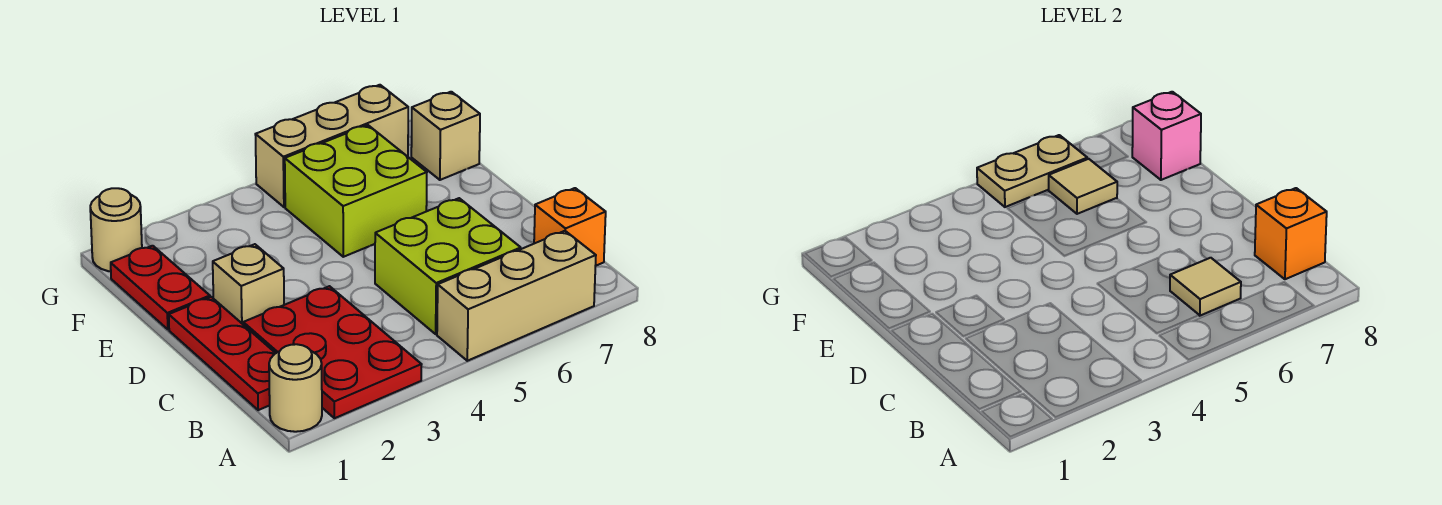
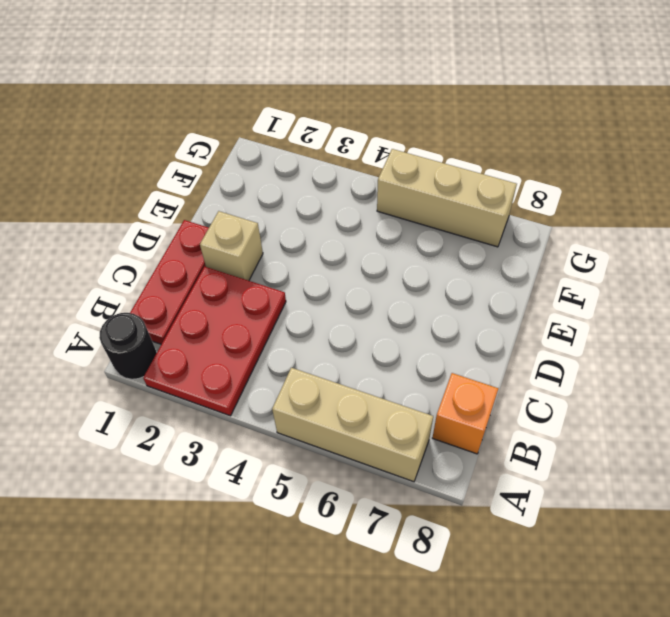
black 1x1 round brick [99,313,157,379] -> tan 1x1 round brick [269,344,322,432]
none -> lime 2x2 brick [375,198,521,334]
none -> red 1x2 plate [111,246,210,329]
none -> lime 2x2 brick [285,125,427,257]

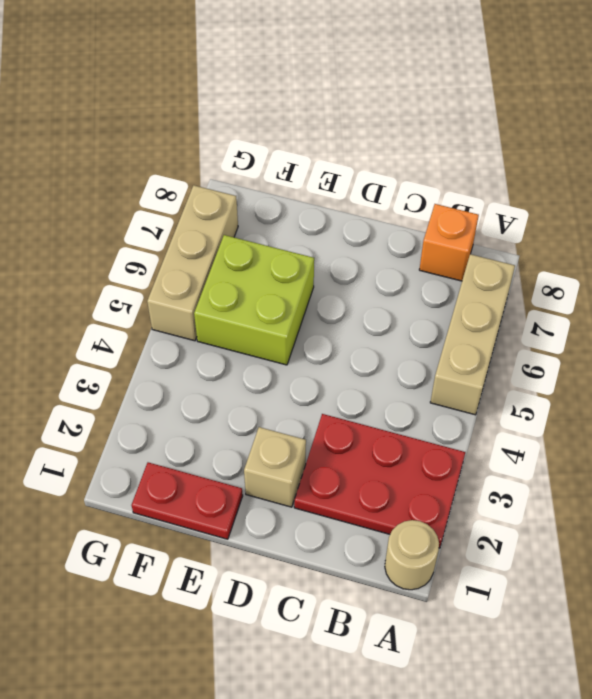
none -> red 1x3 plate [169,297,276,410]
none -> lime 2x2 brick [375,198,521,334]
none -> tan 1x1 brick [411,92,480,180]

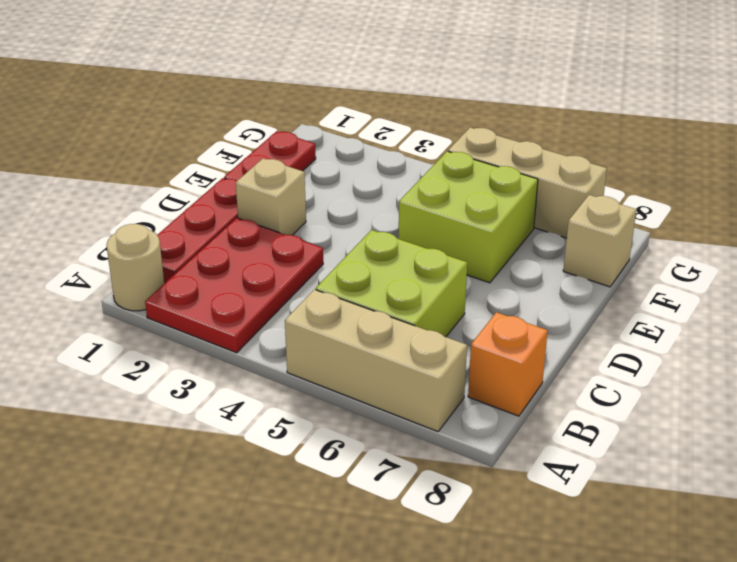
none -> tan 1x1 round brick [90,188,142,271]
none -> tan 1x1 tile [1170,258,1241,316]
none -> orange 1x1 brick [1255,188,1327,279]

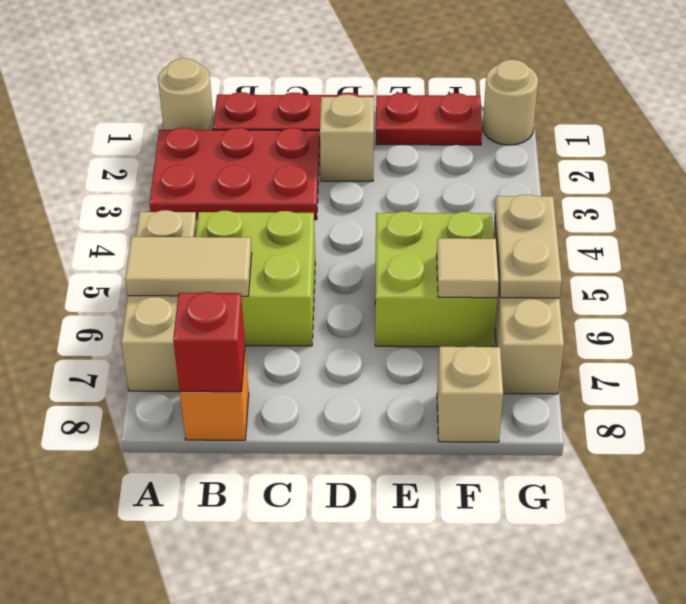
tan 1x2 tile [125,237,252,296] -> tan 1x1 tile [1170,258,1241,316]
red 1x1 brick [173,292,245,392] -> orange 1x1 brick [1255,188,1327,279]
none -> pink 1x1 brick [1132,92,1201,180]

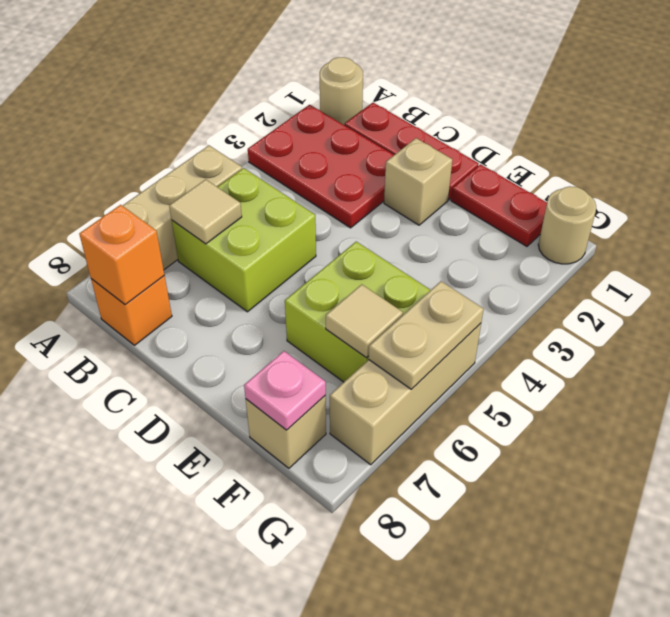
pink 1x1 plate [244,351,326,430] -> pink 1x1 brick [1132,92,1201,180]

